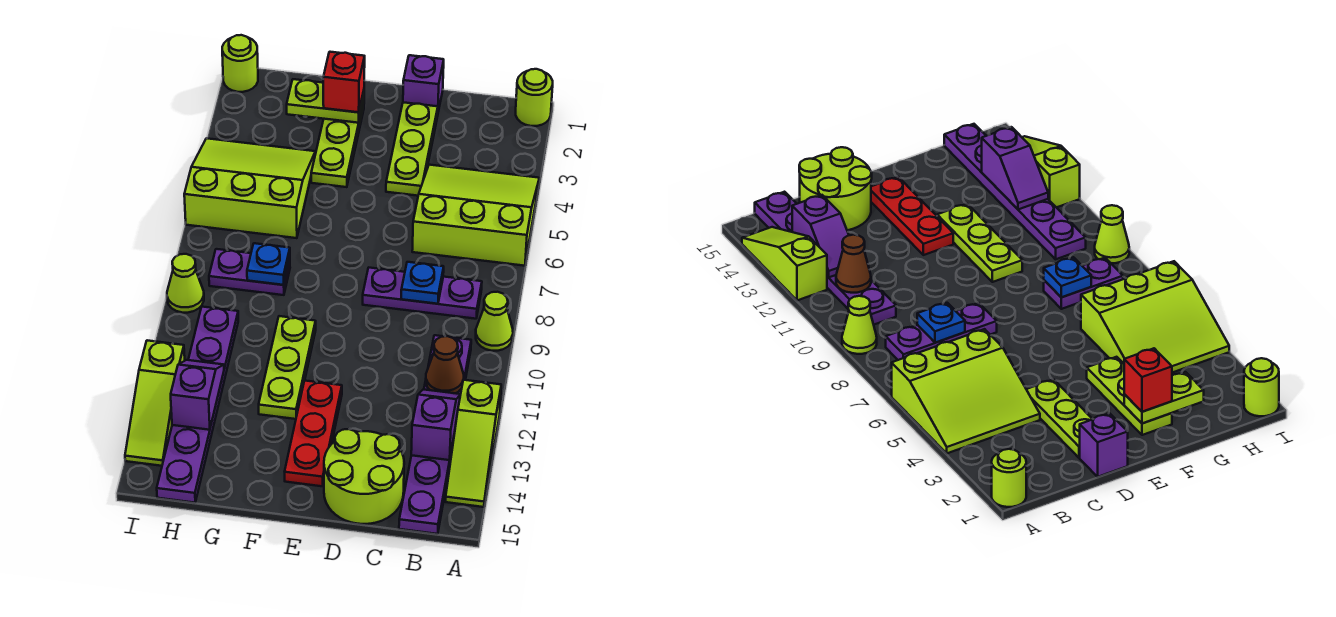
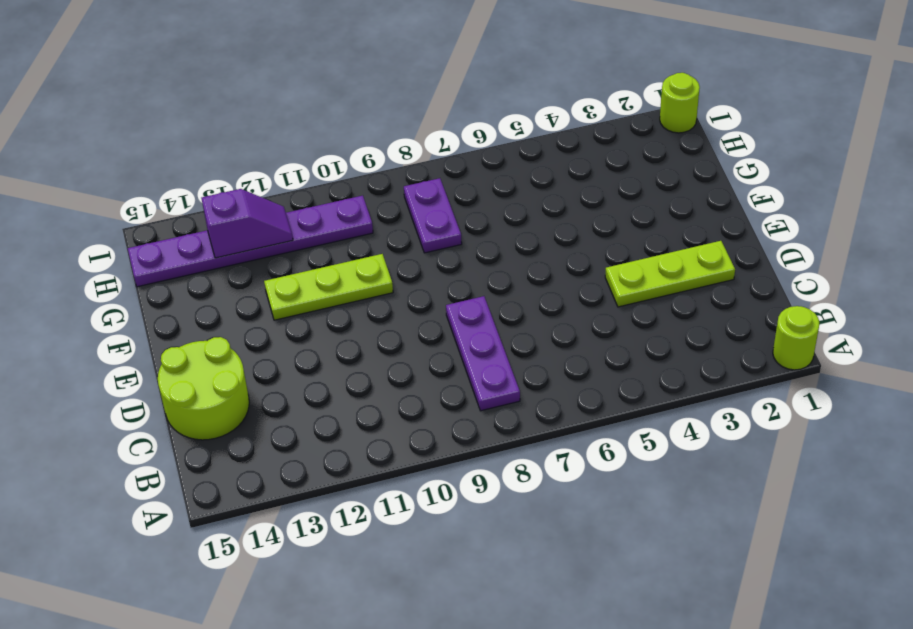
none -> lime 3x3 slope [412,165,539,266]
none -> lime 1x1 cone [476,292,513,351]
none -> lime 1x3 slope [446,380,501,507]

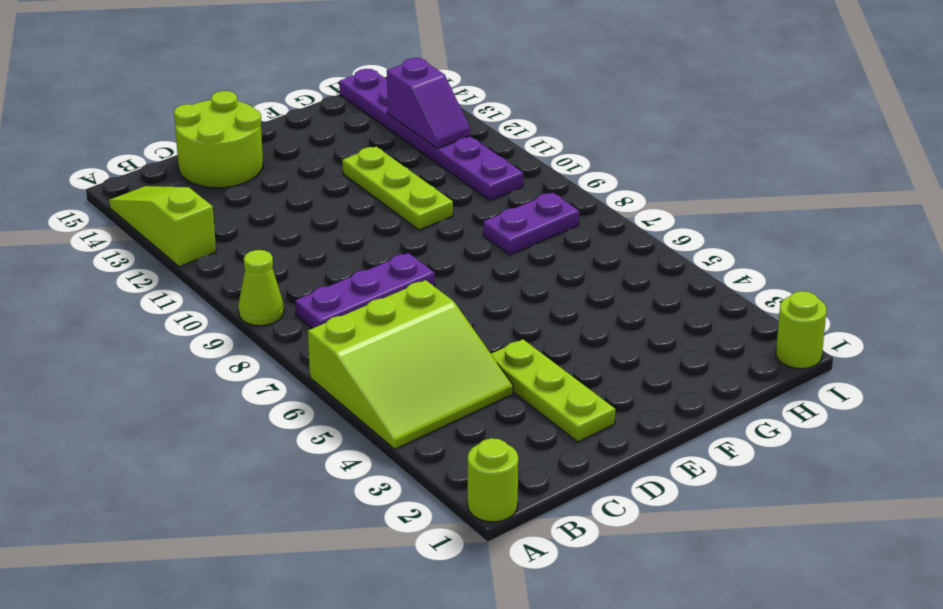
none -> purple 1x6 plate [399,335,471,534]
none -> purple 1x1 brick [403,55,444,112]
none -> red 1x3 plate [285,381,342,486]

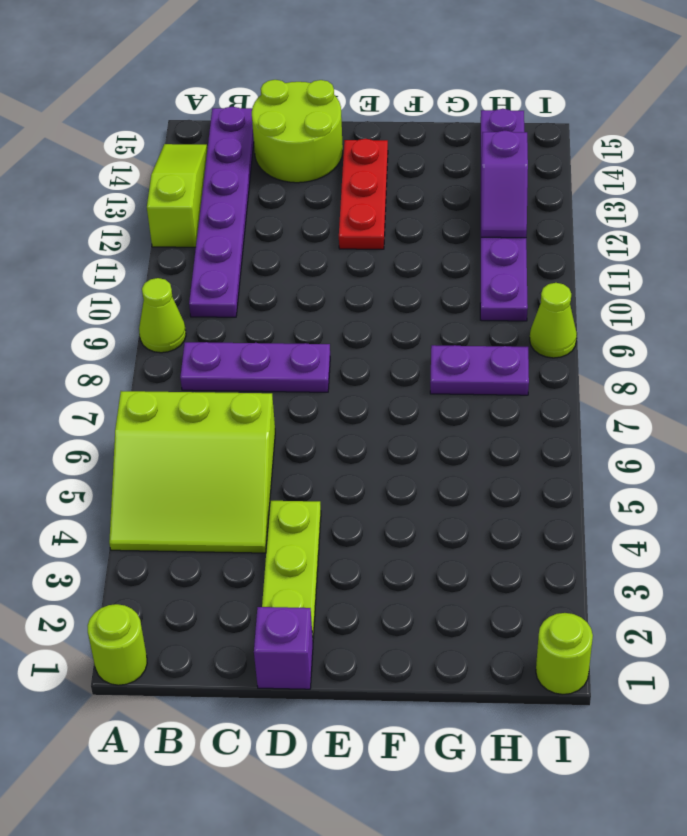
none -> lime 1x3 plate [311,101,364,187]
none -> lime 1x3 plate [259,316,316,419]
none -> lime 3x3 slope [184,138,315,238]

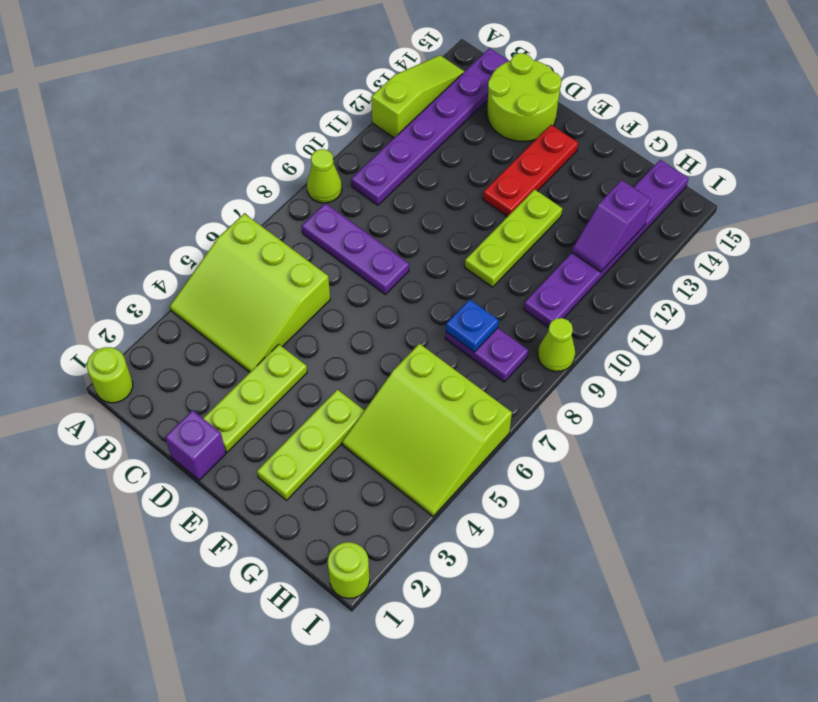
none -> lime 1x3 slope [125,340,185,466]
none -> brown 1x1 cone [426,336,464,393]
none -> purple 1x2 slope [411,389,461,460]

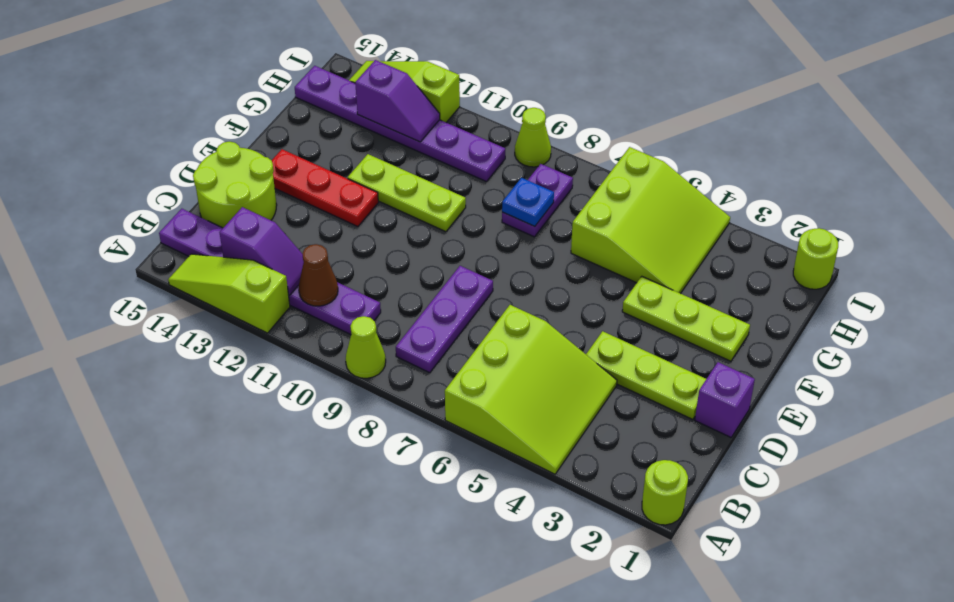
none -> blue 1x1 plate [401,262,444,304]
none -> lime 1x2 plate [287,79,364,123]
none -> red 1x1 brick [323,52,365,112]

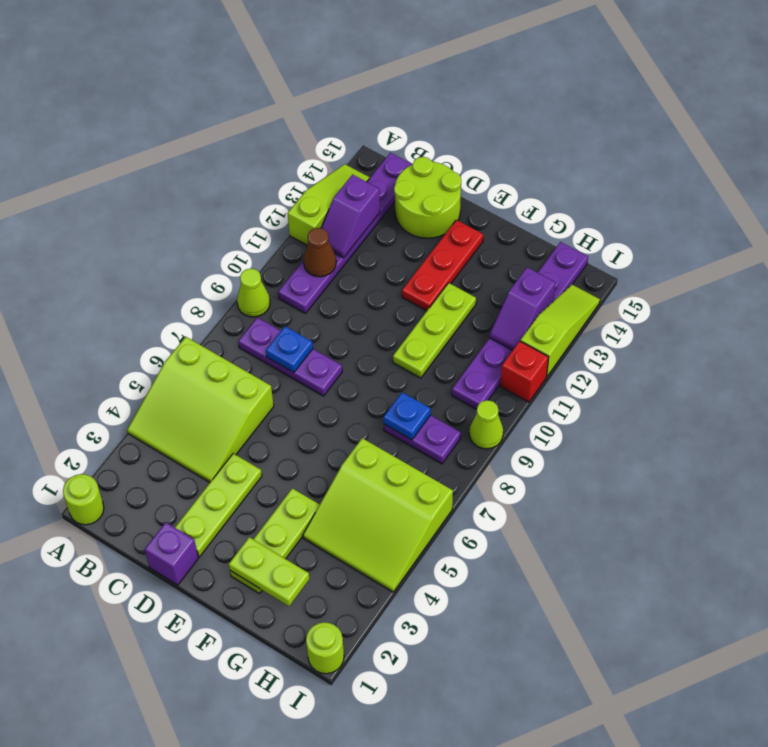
red 1x1 brick [500,341,549,402] -> red 1x1 brick moved to [323,52,365,112]

